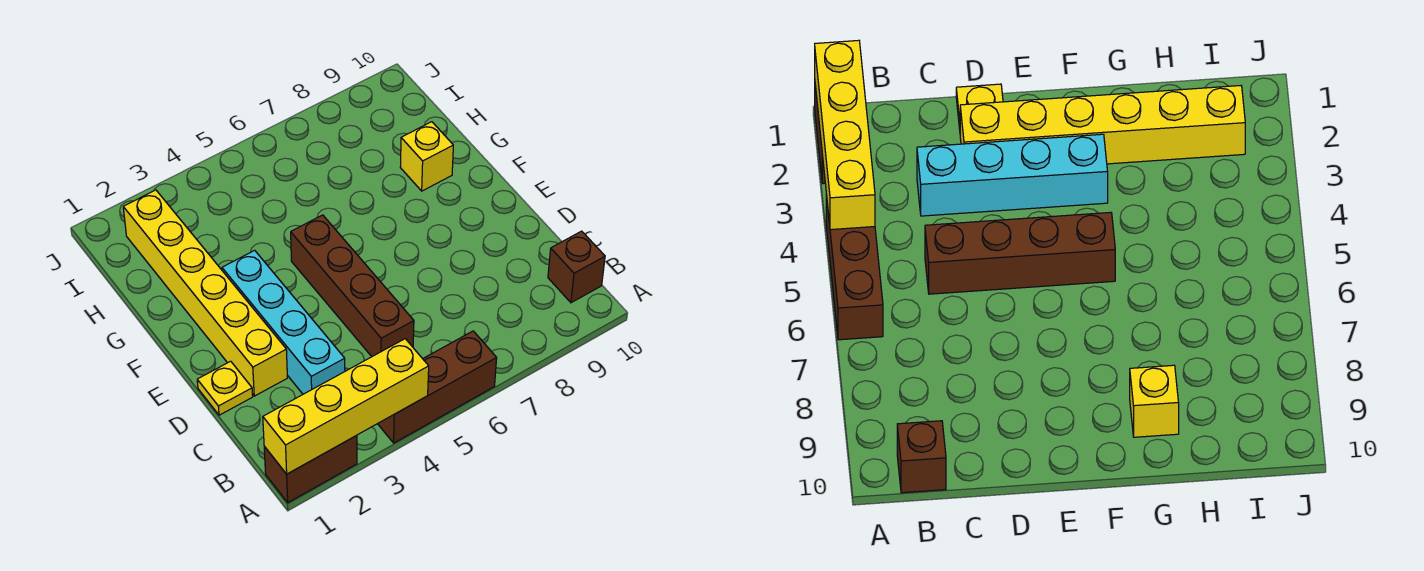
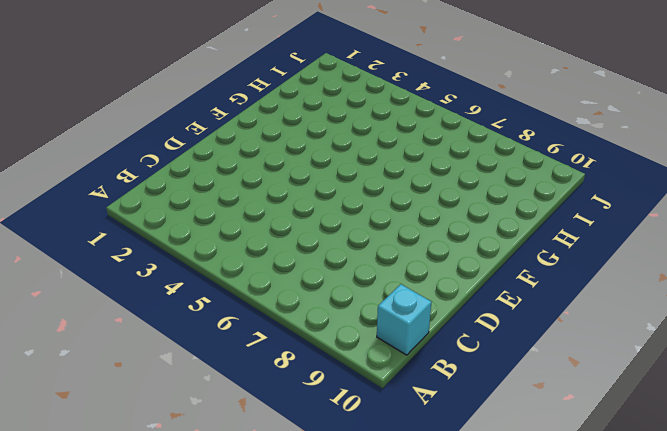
cyan 1x1 brick [377,284,431,355] -> brown 1x1 brick [548,231,605,303]
none -> brown 1x2 brick [264,435,357,503]
none -> brown 1x3 brick [378,331,497,443]

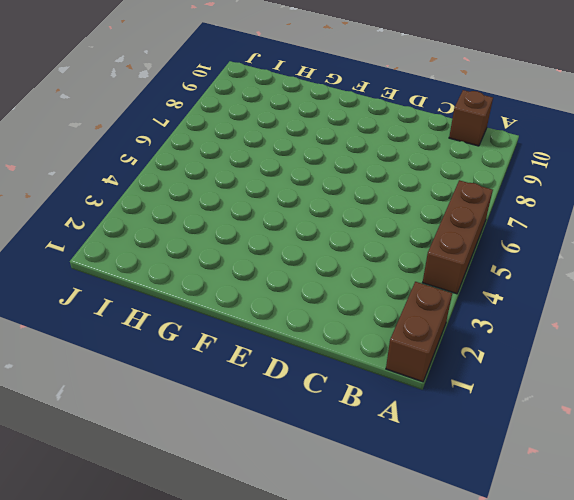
none -> cyan 1x4 brick [222,250,345,394]
none -> brown 1x4 brick [291,215,414,357]

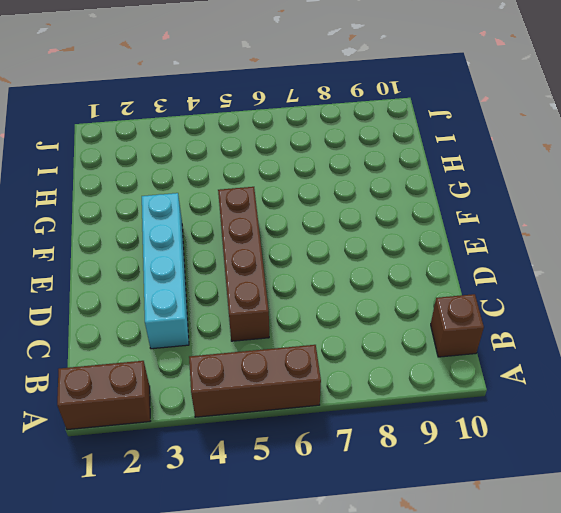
none -> yellow 1x1 plate [197,361,253,415]
none -> yellow 1x6 brick [123,190,287,396]

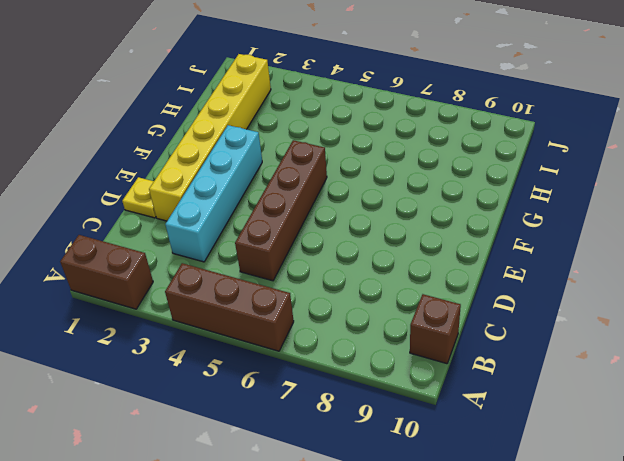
none -> yellow 1x1 brick [400,122,453,191]
none -> yellow 1x4 brick [263,339,429,474]

